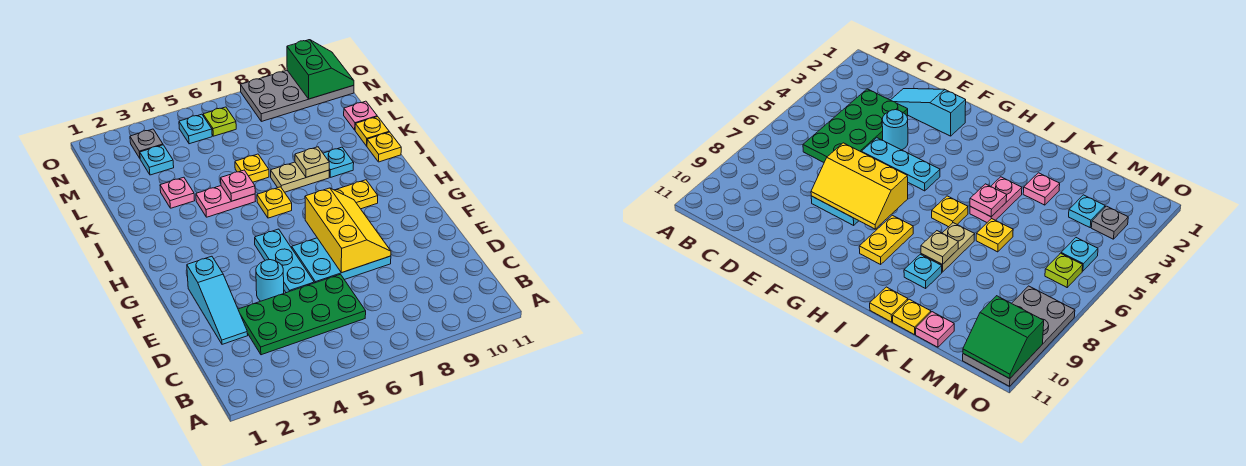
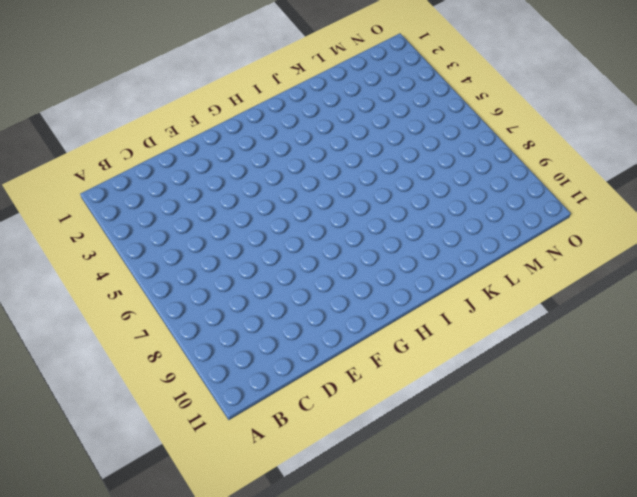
none -> green 2x4 plate [238,274,366,355]
none -> cyan 1x3 slope [187,256,248,344]
none -> cyan 1x1 round brick [256,260,284,301]

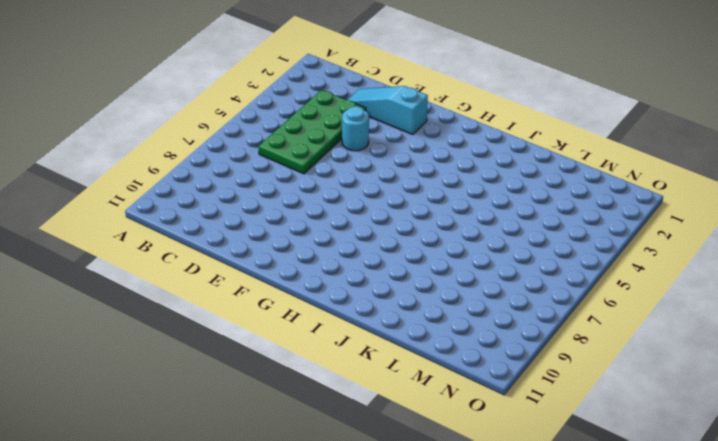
none -> cyan 1x3 plate [255,229,314,293]
none -> cyan 2x3 plate [292,238,391,283]
none -> yellow 1x2 plate [335,180,378,209]

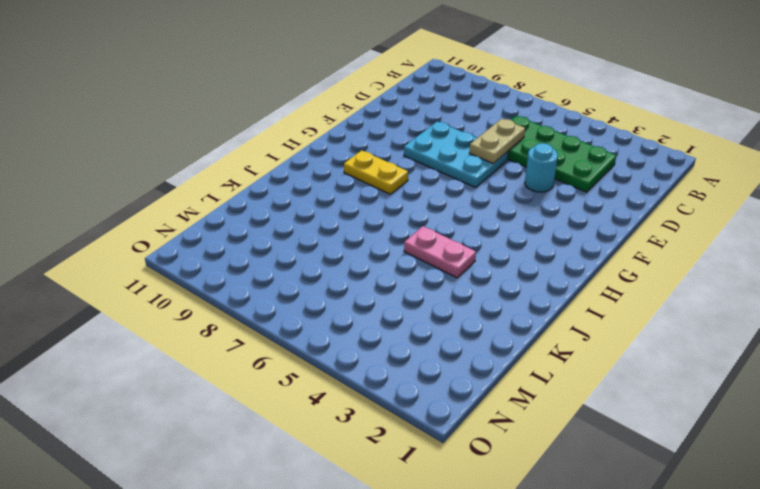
tan 1x2 plate [469,118,525,164] -> tan 1x2 plate turned to [271,162,329,192]
none -> cyan 1x3 slope [187,256,248,344]
none -> cyan 1x3 plate [255,229,314,293]
none -> yellow 1x1 plate [257,187,292,218]

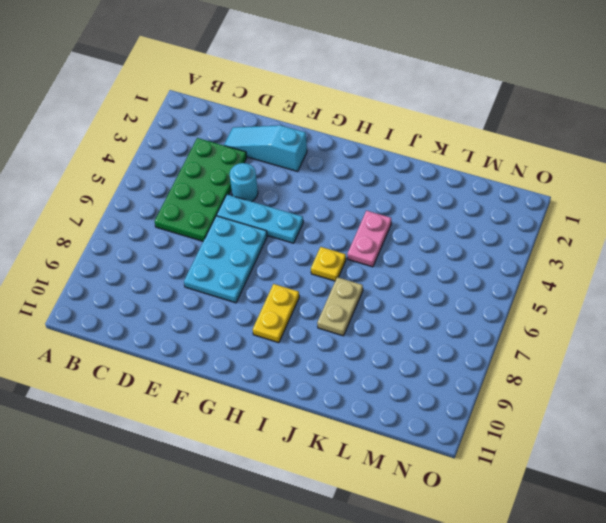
none -> cyan 1x1 plate [323,147,354,177]
none -> yellow 1x1 plate [367,132,401,162]
none -> pink 1x1 plate [160,177,195,208]

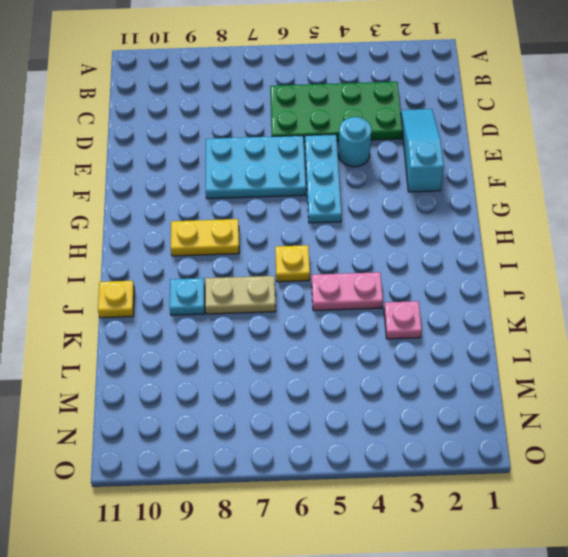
none -> yellow 1x1 plate [235,154,269,182]
none -> yellow 1x1 plate [355,117,389,146]
none -> pink 1x1 plate [344,101,377,130]

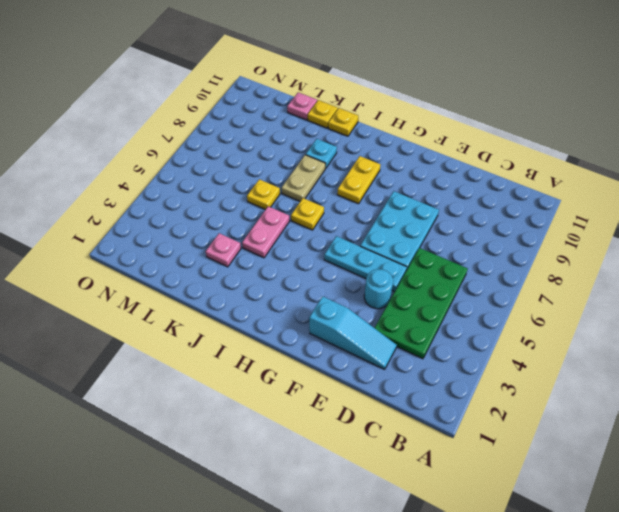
none -> cyan 1x1 plate [140,145,174,175]
none -> grey 1x1 plate [130,129,163,158]
none -> cyan 1x1 plate [179,114,212,144]

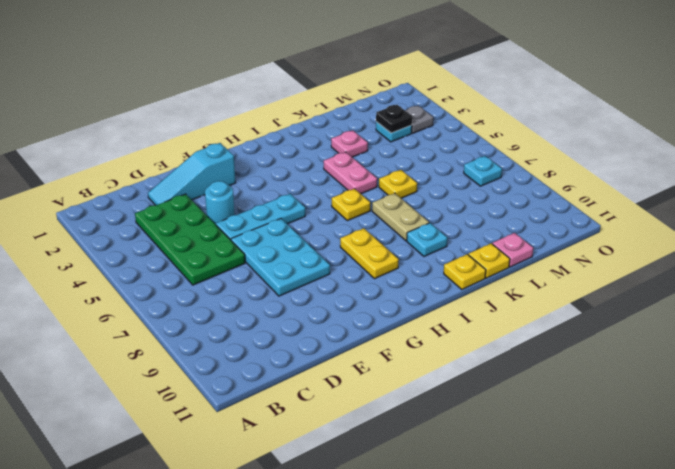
black 1x1 plate [376,105,412,133] -> none
cyan 1x1 plate [464,156,502,186] -> cyan 1x1 plate moved to [179,114,212,144]
none -> lime 1x1 plate [203,107,236,136]
none -> grey 2x4 plate [241,70,354,121]
none -> yellow 2x3 slope [305,188,391,273]

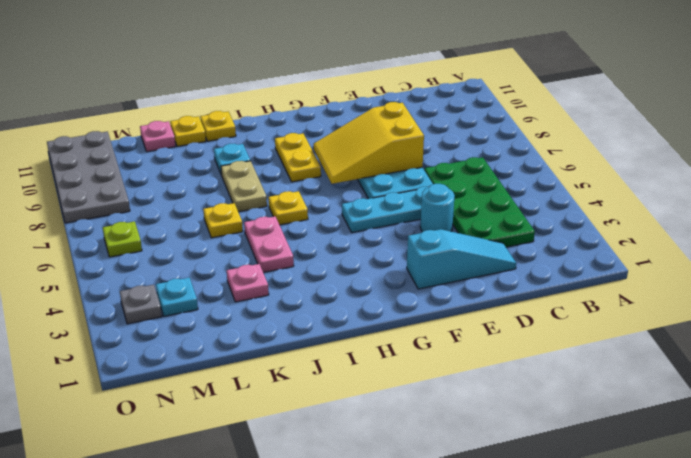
yellow 2x3 slope [314,102,424,184] -> yellow 2x3 slope turned to [305,188,391,273]
none -> cyan 1x1 plate [179,114,212,144]
none -> pink 1x1 plate [221,170,255,201]
none -> tan 1x1 plate [295,147,329,177]

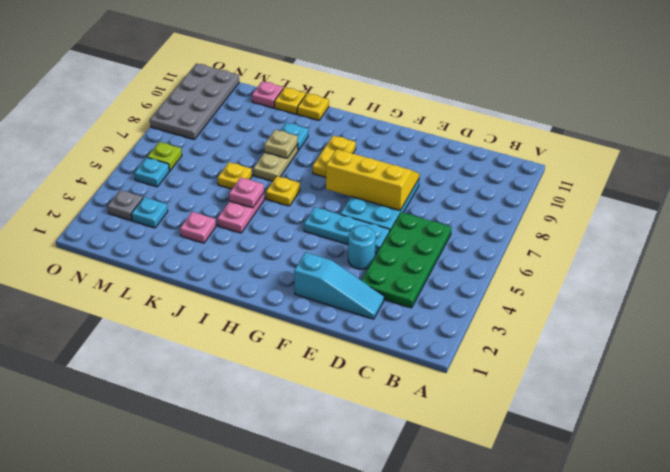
none -> green 2x2 slope [287,40,354,99]

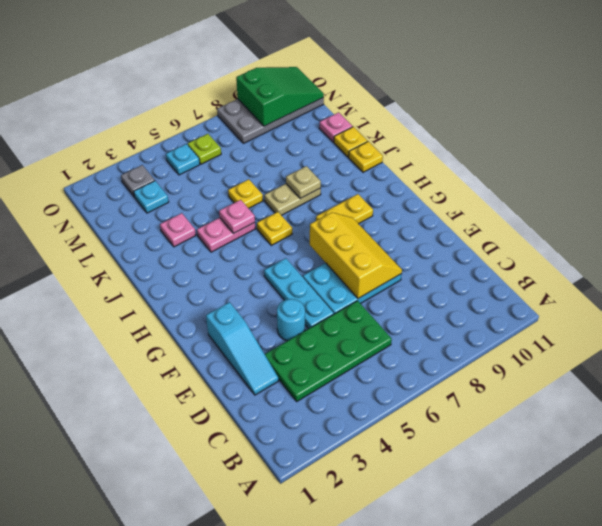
green 2x3 slope [236,67,324,126] -> green 2x2 slope [287,40,354,99]
none -> cyan 1x1 plate [323,147,354,177]

